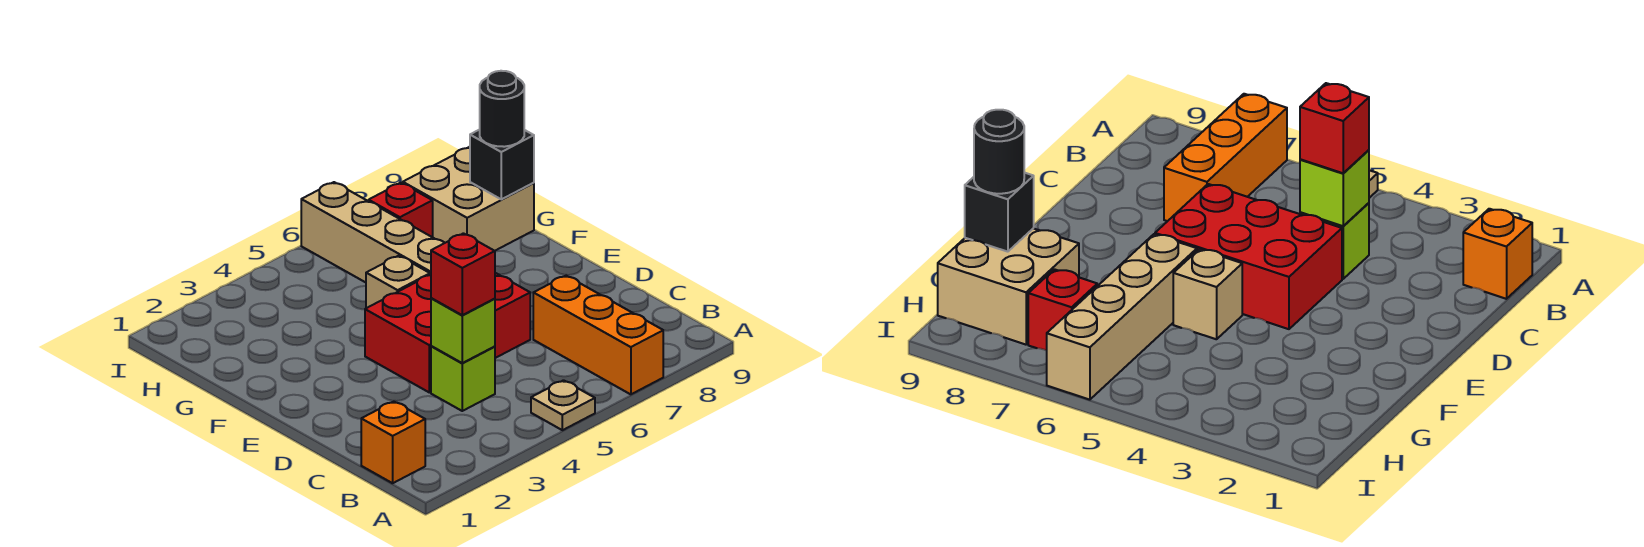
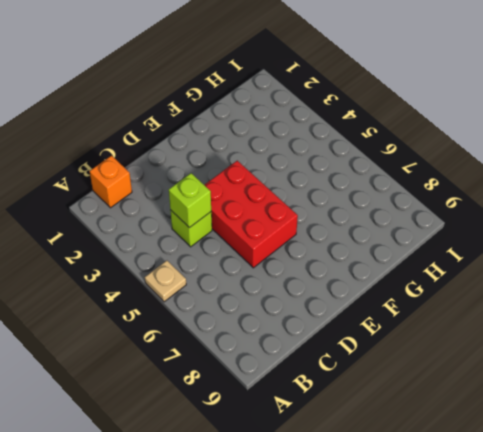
none -> orange 1x3 brick [533,276,663,394]
none -> tan 1x1 brick [366,256,430,308]
none -> tan 1x4 brick [301,182,444,282]

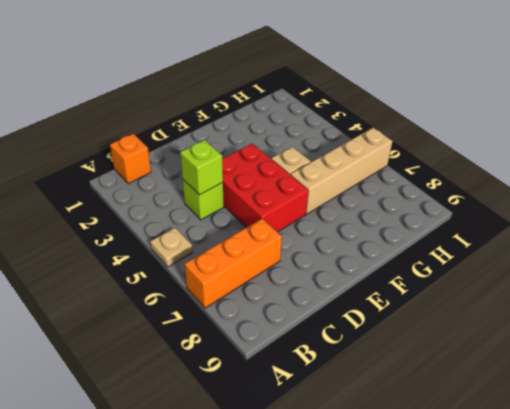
none -> tan 2x2 brick [403,147,534,251]
none -> red 1x1 brick [369,183,433,237]
none -> black 1x1 brick [470,130,534,199]

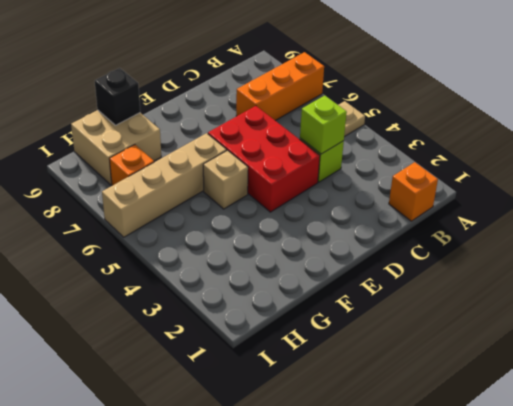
orange 1x1 brick [109,145,154,186] -> red 1x1 brick [369,183,433,237]
none -> red 1x1 brick [431,233,495,315]
none -> black 1x1 round brick [480,71,524,147]

